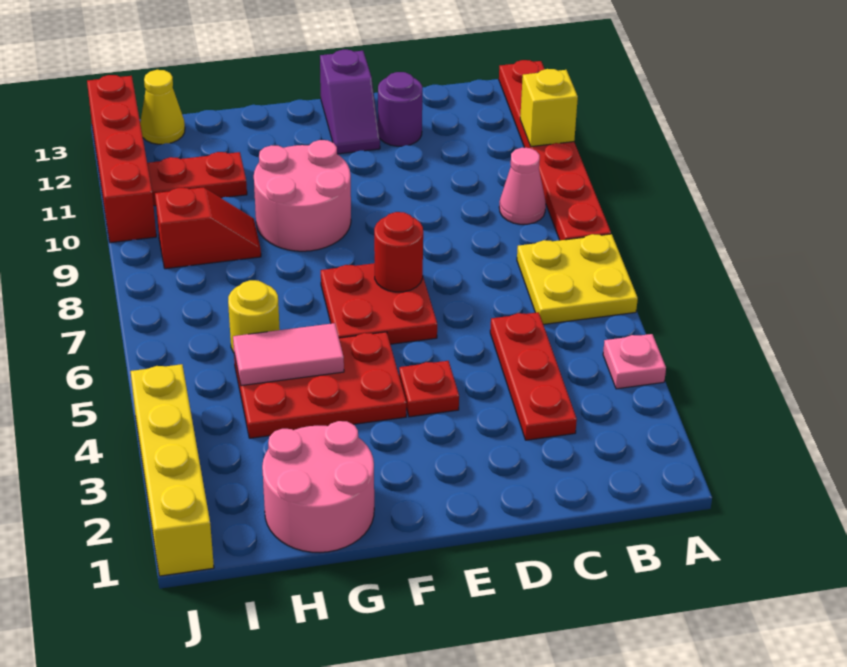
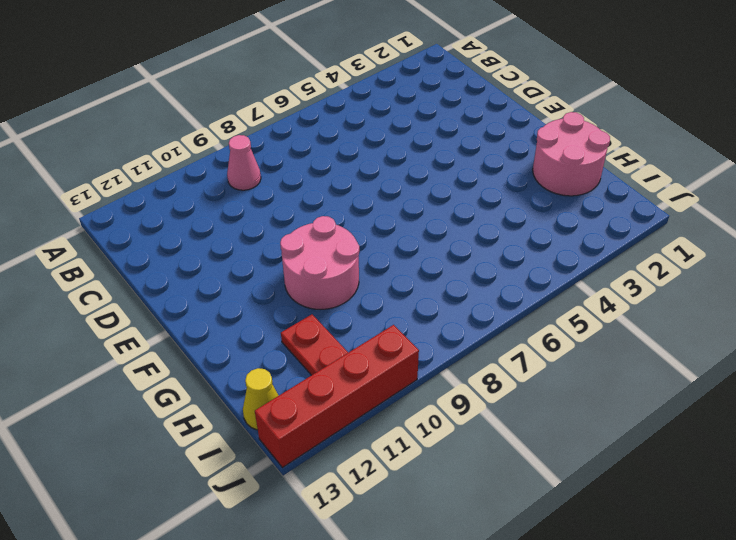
none -> pink 1x1 plate [603,334,666,389]
none -> yellow 2x2 plate [517,234,638,324]
none -> red 1x6 plate [499,60,611,240]

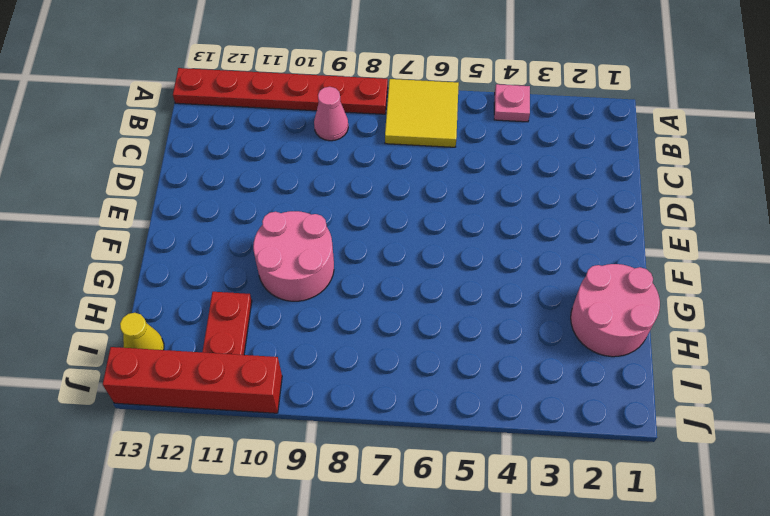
yellow 2x2 tile [385,79,459,147] -> yellow 2x2 plate [517,234,638,324]
none -> red 1x3 plate [490,312,577,440]
none -> purple 1x1 round brick [378,72,422,146]
none -> red 1x1 plate [399,361,459,417]

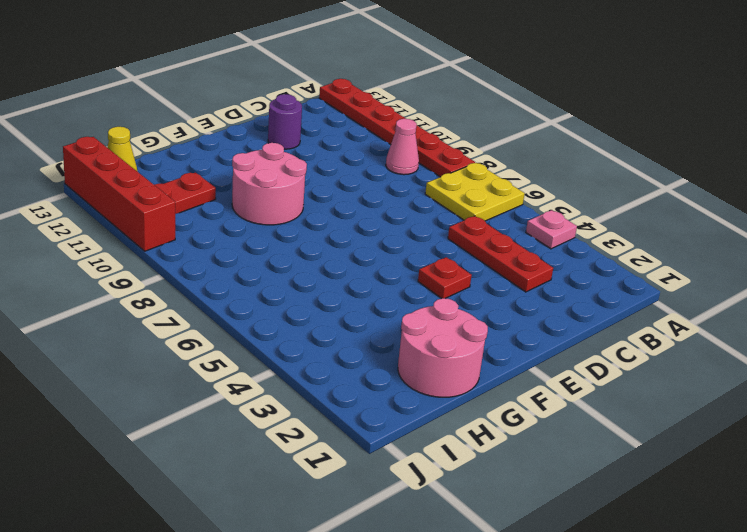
none -> red 2x2 plate [321,263,437,344]
none -> purple 1x2 slope [320,50,380,154]
none -> red 2x3 plate [234,332,406,438]

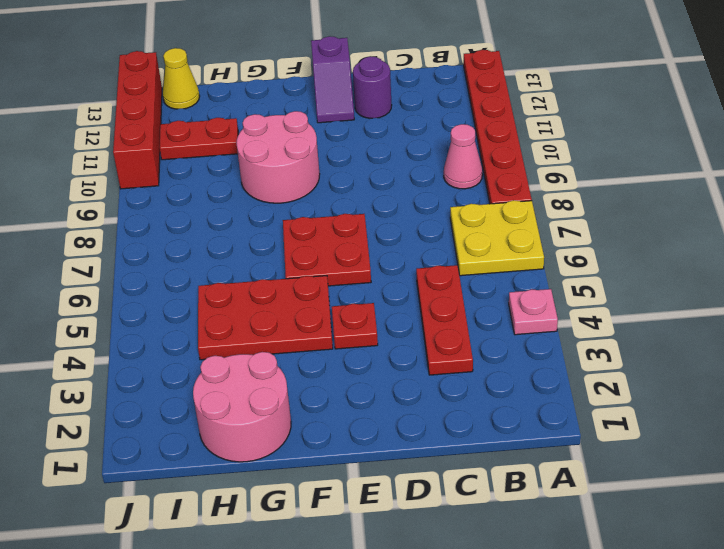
none -> yellow 1x1 round brick [228,280,280,353]
none -> red 1x2 slope [155,187,261,269]
none -> yellow 1x4 brick [131,364,214,576]

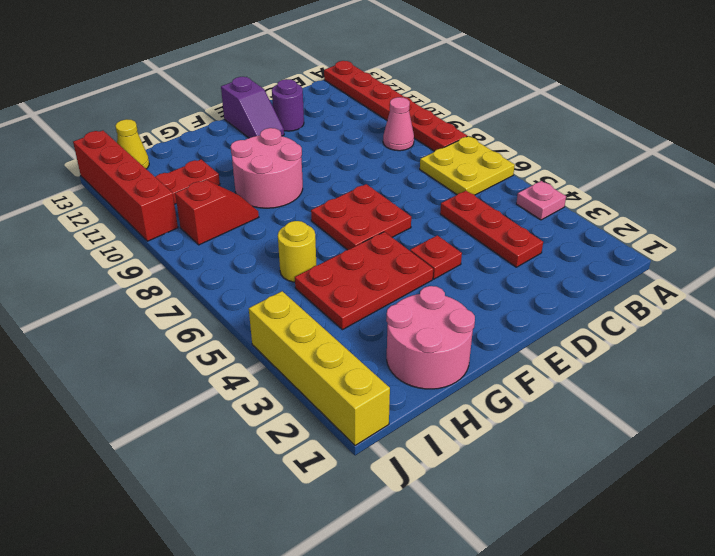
none -> yellow 1x1 brick [520,69,578,147]
none -> red 1x1 round brick [374,212,423,292]
none -> pink 1x2 tile [233,323,344,386]

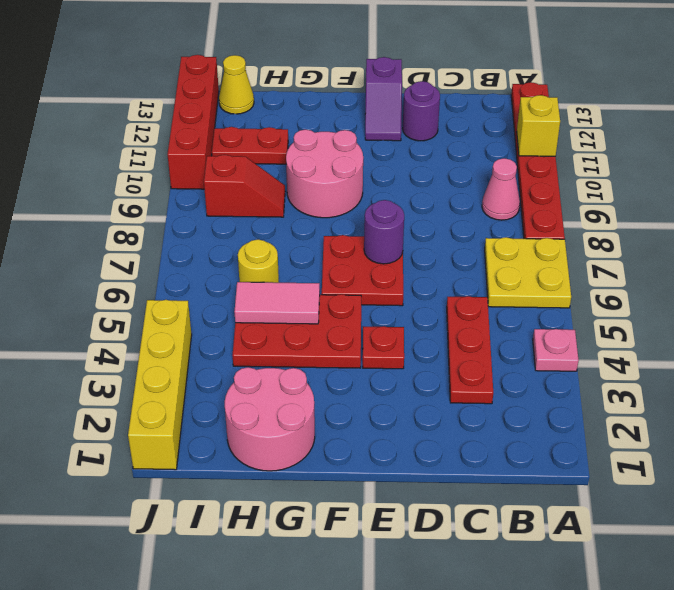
purple 1x1 round brick [364,200,404,264] -> red 1x1 round brick [374,212,423,292]

